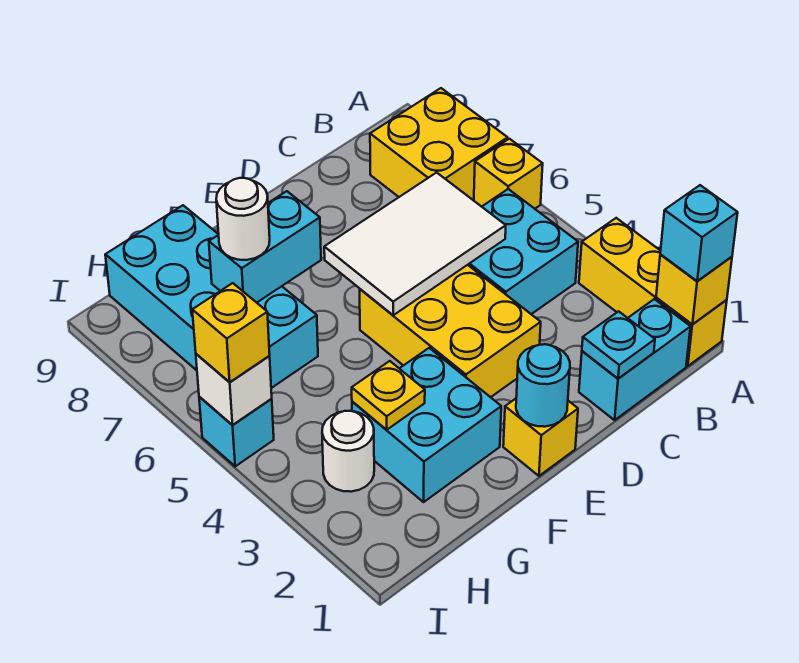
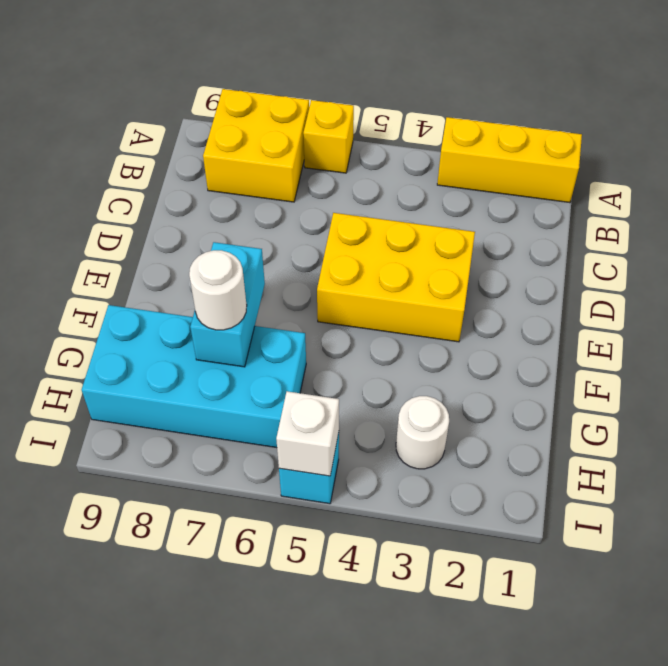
none -> cyan 1x2 brick [579,299,690,420]
none -> cyan 2x2 brick [468,189,578,314]
none -> yellow 1x1 brick [503,399,578,476]

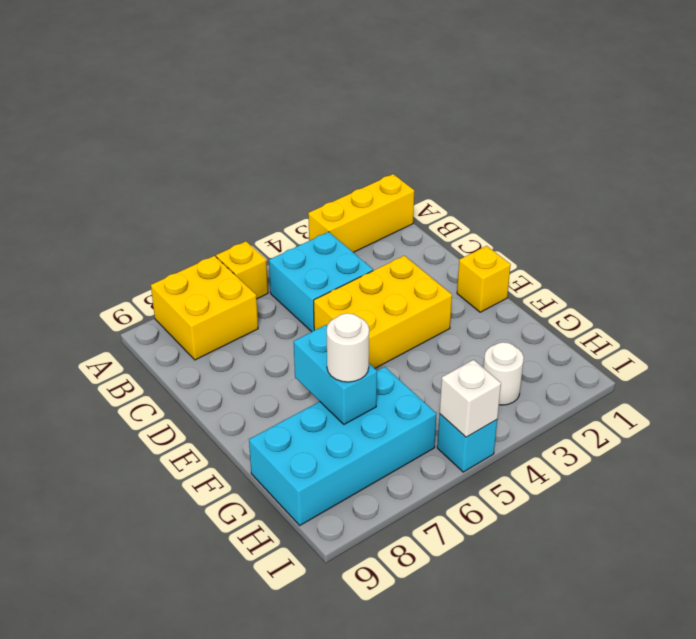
none -> cyan 1x2 brick [579,299,690,420]
none -> cyan 2x2 brick [352,348,501,502]
none -> yellow 1x1 brick [656,254,732,324]

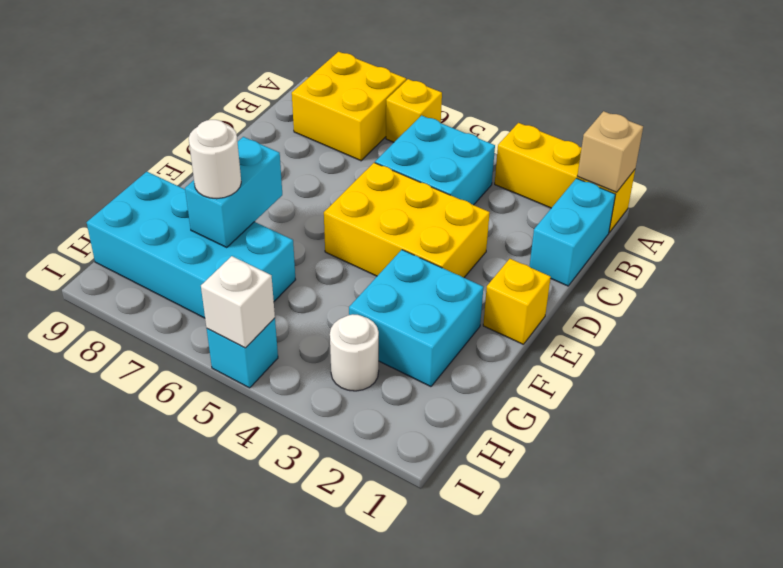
tan 1x1 brick [578,111,643,192] -> yellow 1x1 brick [656,254,732,324]
none -> cyan 1x1 plate [582,311,655,379]
none -> white 2x3 tile [324,173,506,315]
none -> cyan 1x1 round brick [516,344,570,427]

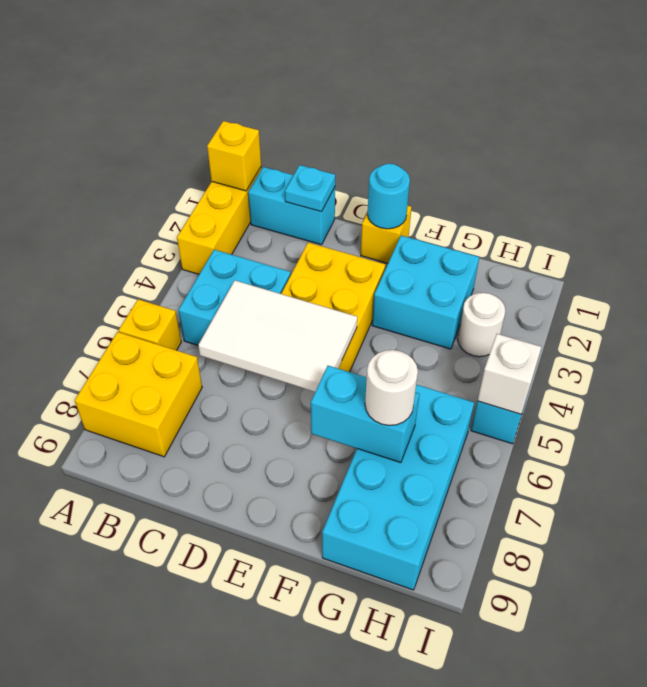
none -> yellow 1x1 plate [352,361,425,430]
none -> cyan 1x1 brick [660,185,738,281]
none -> yellow 1x1 brick [192,283,270,382]

